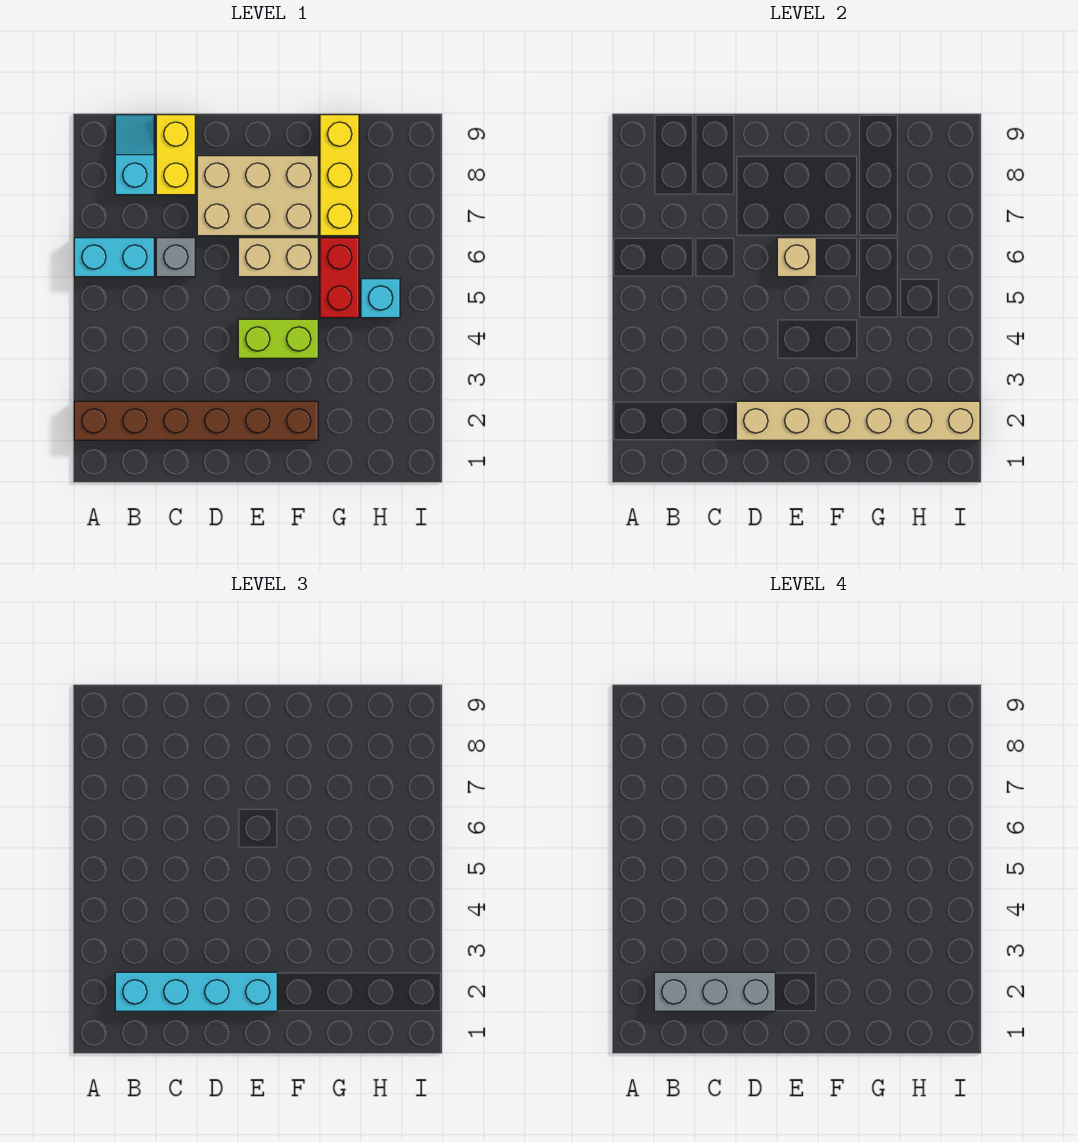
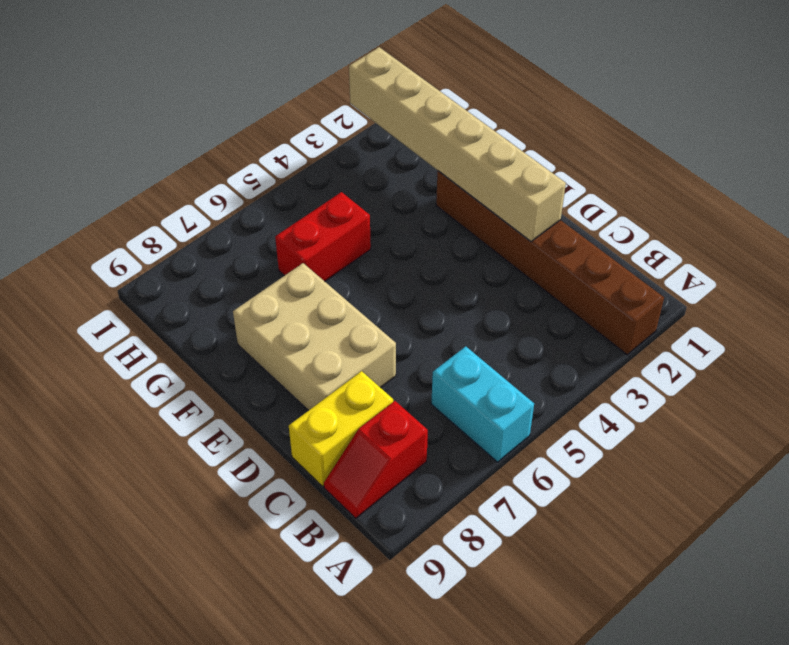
red 1x2 slope [324,401,428,518] -> cyan 1x2 slope [115,115,154,195]
none -> grey 1x1 brick [156,238,195,277]
none -> lime 1x2 brick [238,319,318,358]
none -> tan 1x2 brick [238,238,318,277]

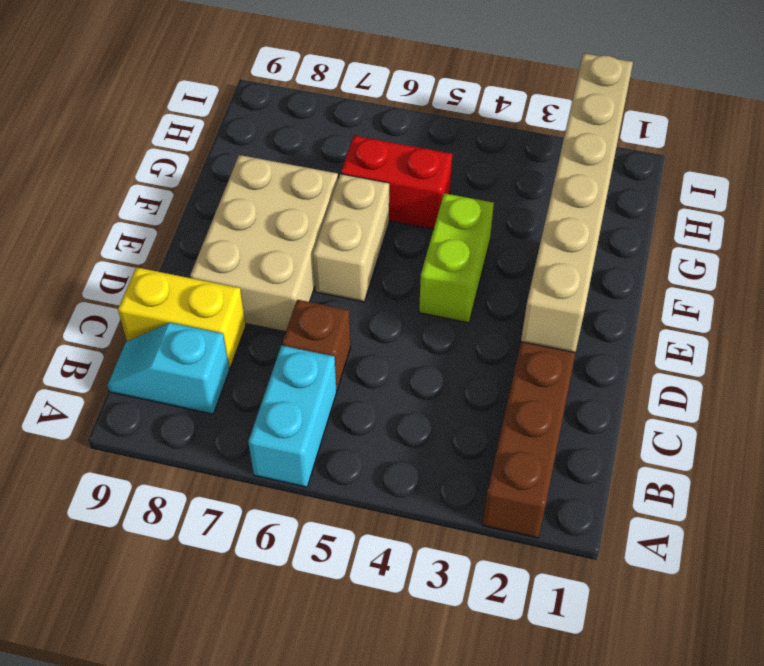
brown 1x1 brick [282,300,351,390] -> grey 1x1 brick [156,238,195,277]
none -> yellow 1x3 brick [320,115,359,236]
none -> cyan 1x1 brick [361,279,400,318]
none -> tan 1x1 brick [777,238,816,277]

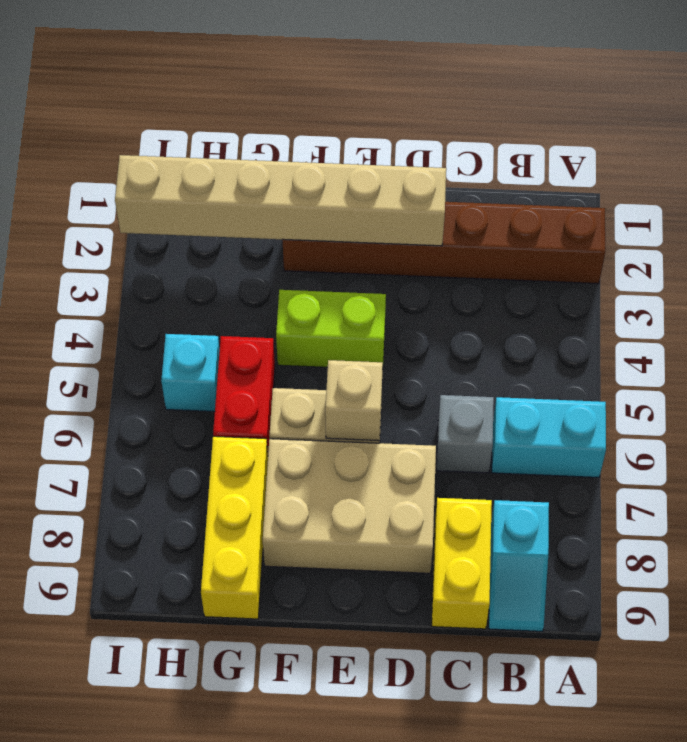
none -> cyan 1x4 brick [115,972,277,1011]
none -> grey 1x3 brick [654,972,775,1011]

